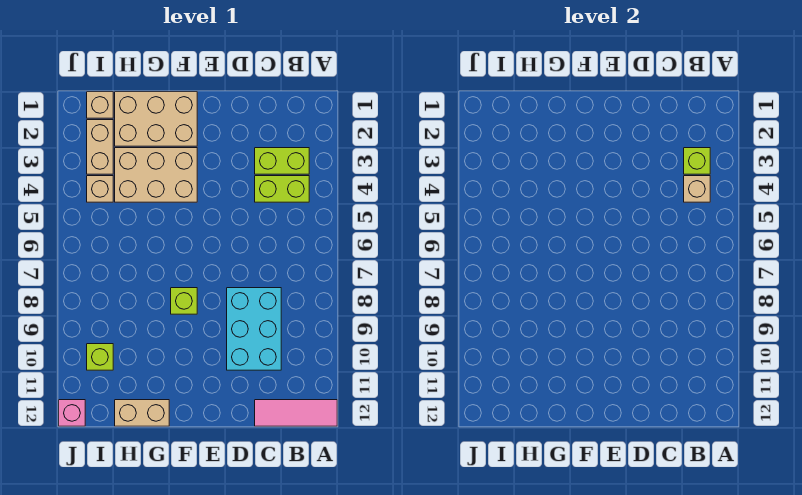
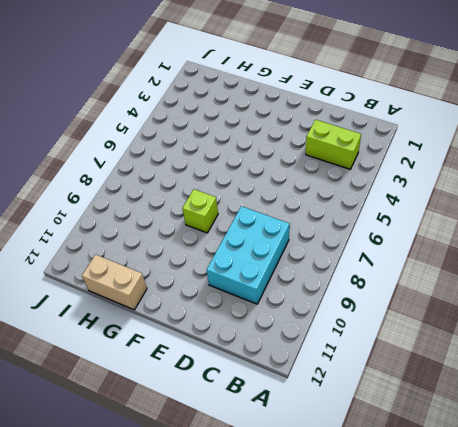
none -> pink 1x3 tile [255,400,337,426]
none -> lime 1x2 brick [255,176,309,202]
none -> tan 2x3 brick [115,92,197,146]

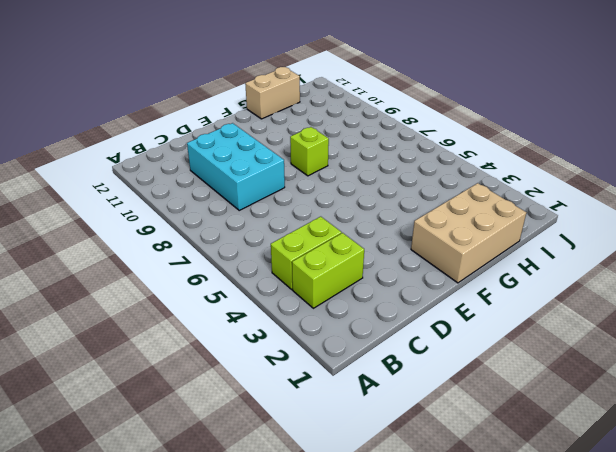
none -> pink 1x3 tile [255,400,337,426]
none -> tan 2x3 brick [115,148,197,202]
none -> tan 1x1 brick [87,92,113,118]

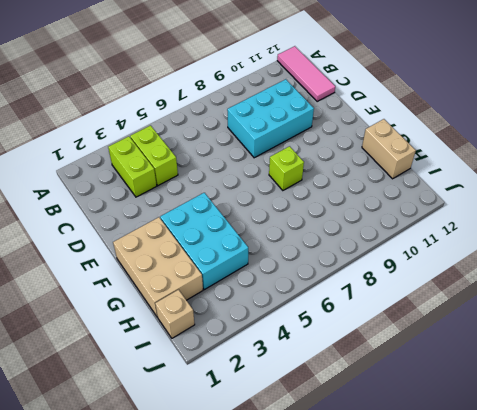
cyan 2x3 brick [160,193,248,290] -> tan 2x3 brick [115,148,197,202]
none -> tan 1x2 brick [87,120,113,174]
none -> tan 1x1 brick [87,176,113,202]
none -> lime 1x1 brick [87,344,113,370]

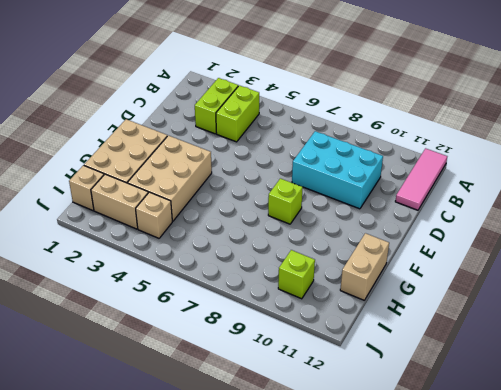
none -> pink 1x1 brick [59,400,85,426]
none -> lime 1x1 brick [684,148,710,174]
none -> tan 1x1 brick [684,176,710,202]

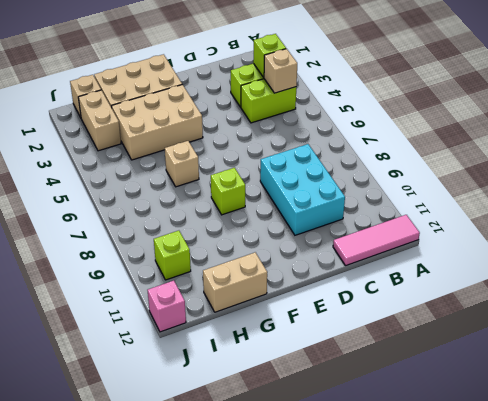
tan 1x1 brick [165,141,199,187] -> tan 1x1 brick moved to [87,176,113,202]

